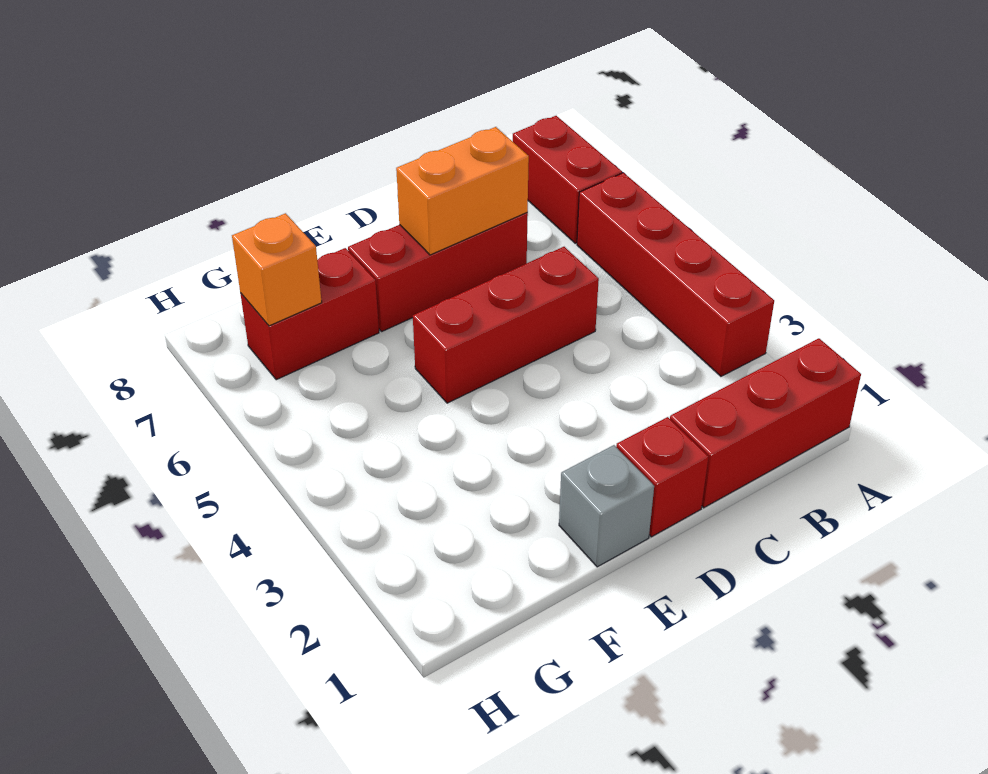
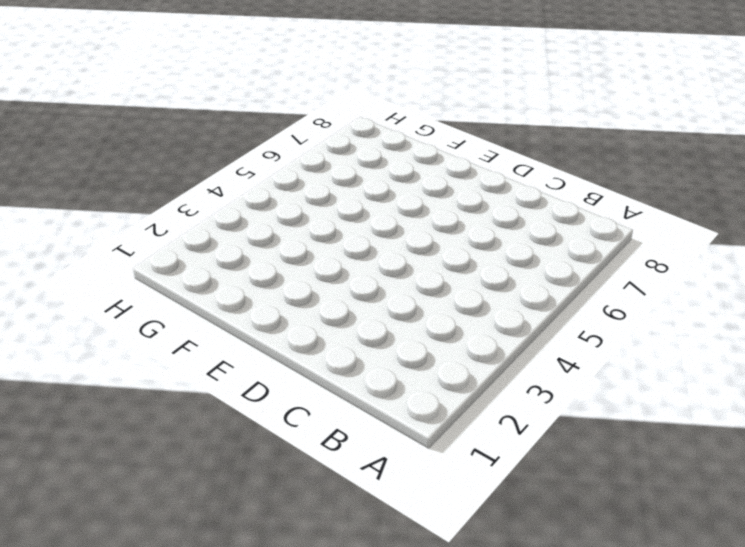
none -> red 1x3 brick [670,338,861,508]
none -> red 1x4 brick [577,173,774,376]

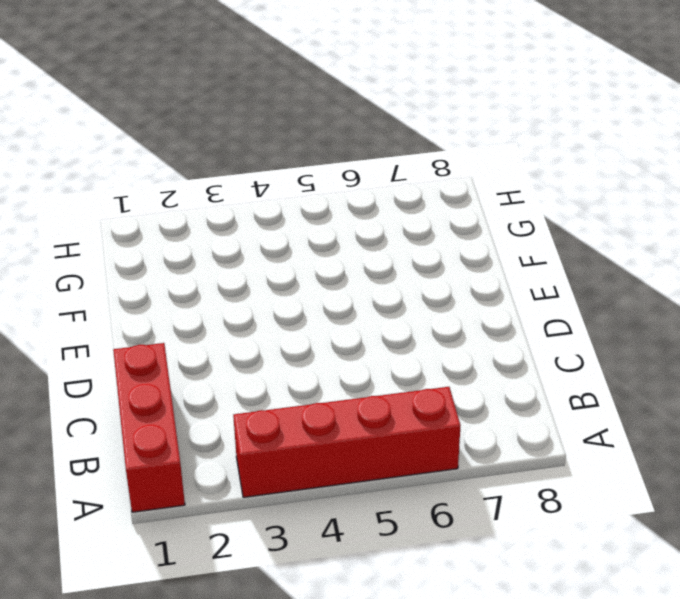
none -> red 1x2 brick [513,116,622,243]
none -> red 1x3 brick [413,247,599,403]

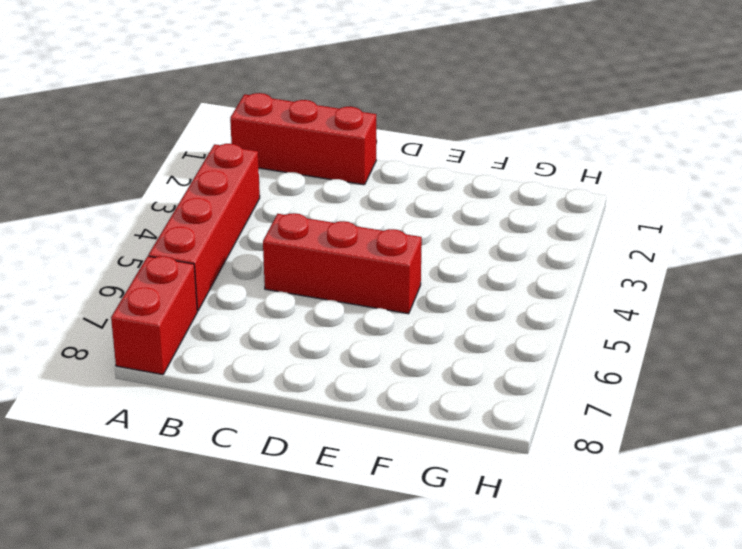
none -> red 1x3 brick [348,213,528,331]
none -> red 1x1 brick [616,417,708,537]

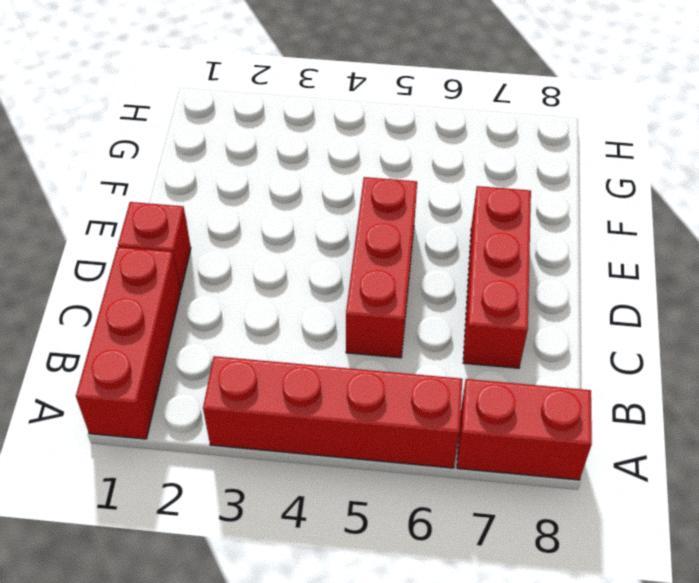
none -> grey 1x1 brick [559,445,654,567]
none -> red 1x2 brick [240,248,379,380]

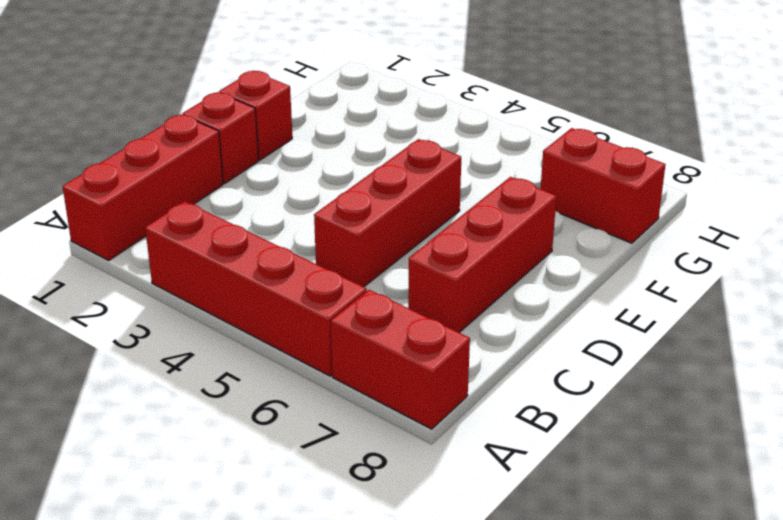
red 1x1 brick [219,71,292,160] -> grey 1x1 brick [559,445,654,567]
red 1x2 brick [541,128,666,243] -> red 1x2 brick turned to [240,248,379,380]
none -> orange 1x2 brick [396,127,529,255]
none -> orange 1x1 brick [232,213,322,326]

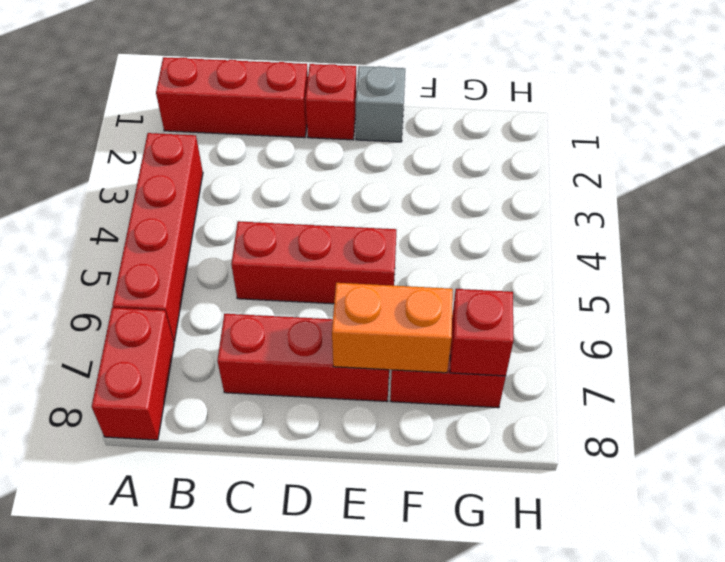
orange 1x2 brick [332,283,453,373] -> orange 1x2 brick moved to [396,127,529,255]
red 1x1 brick [450,289,513,376] -> orange 1x1 brick [232,213,322,326]

